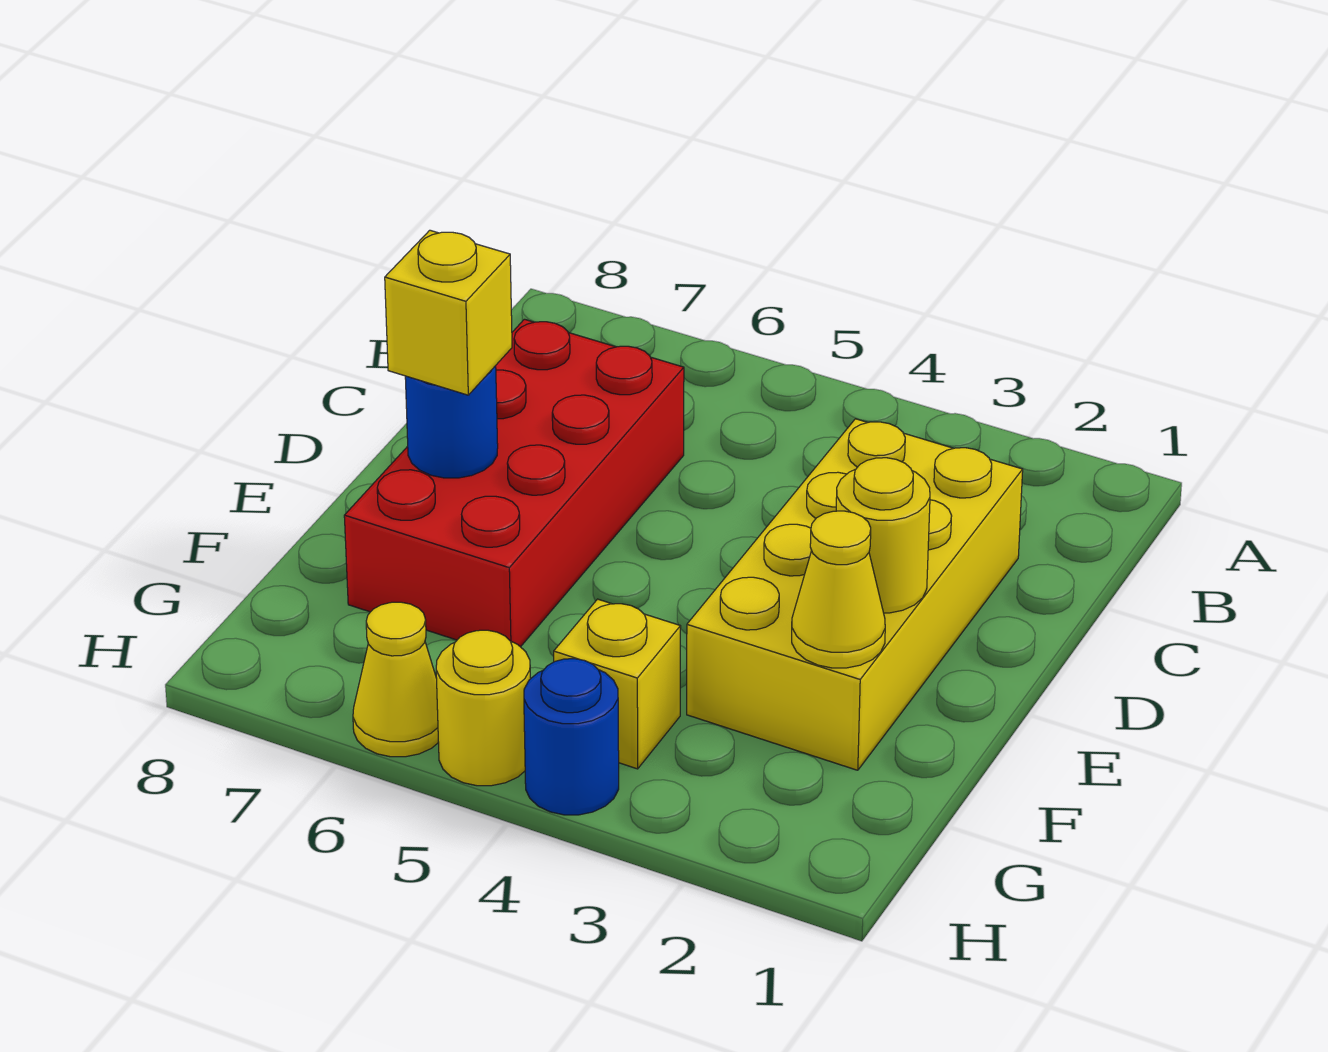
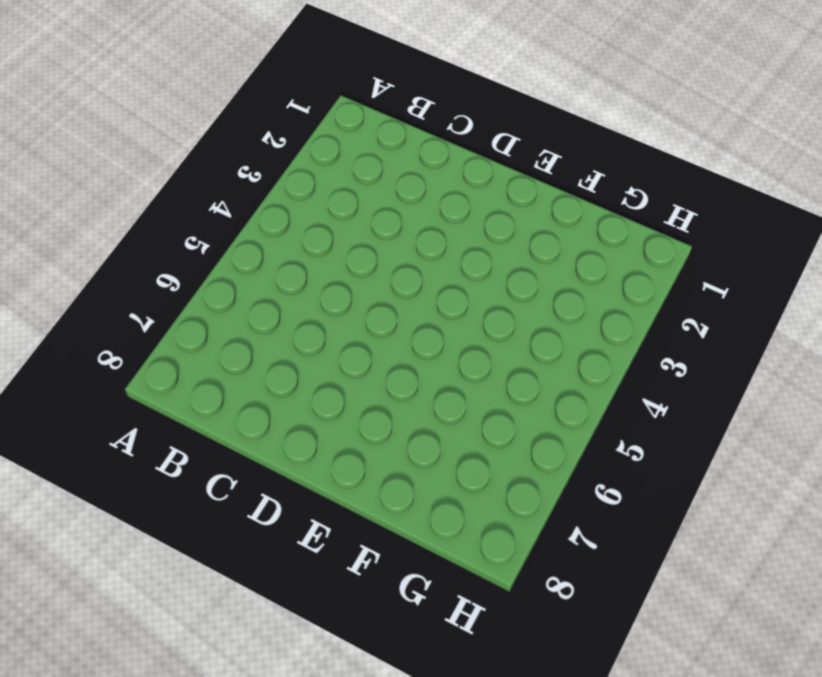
none -> yellow 2x4 brick [687,419,1023,770]
none -> red 2x4 brick [344,319,684,647]

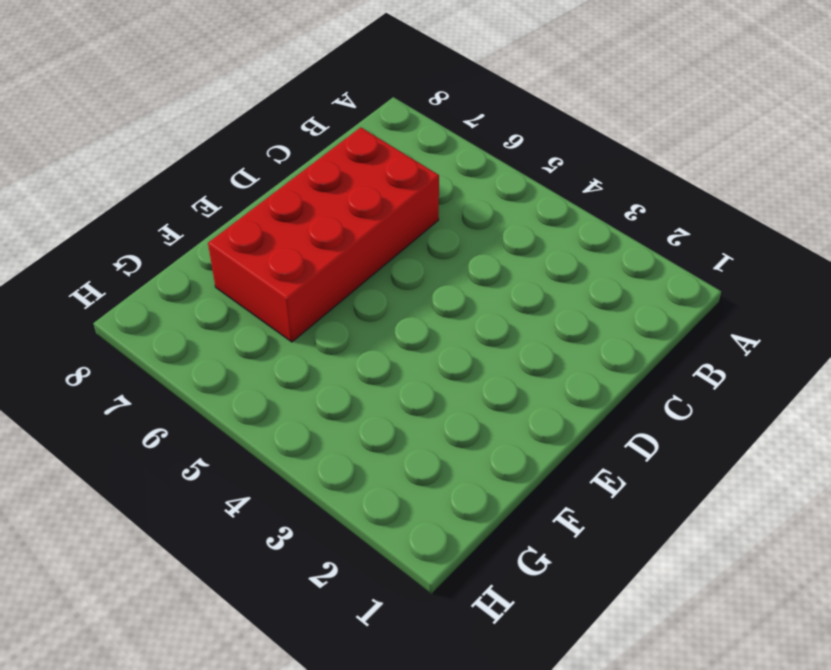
none -> yellow 2x4 brick [687,419,1023,770]
none -> yellow 1x1 brick [554,599,681,769]

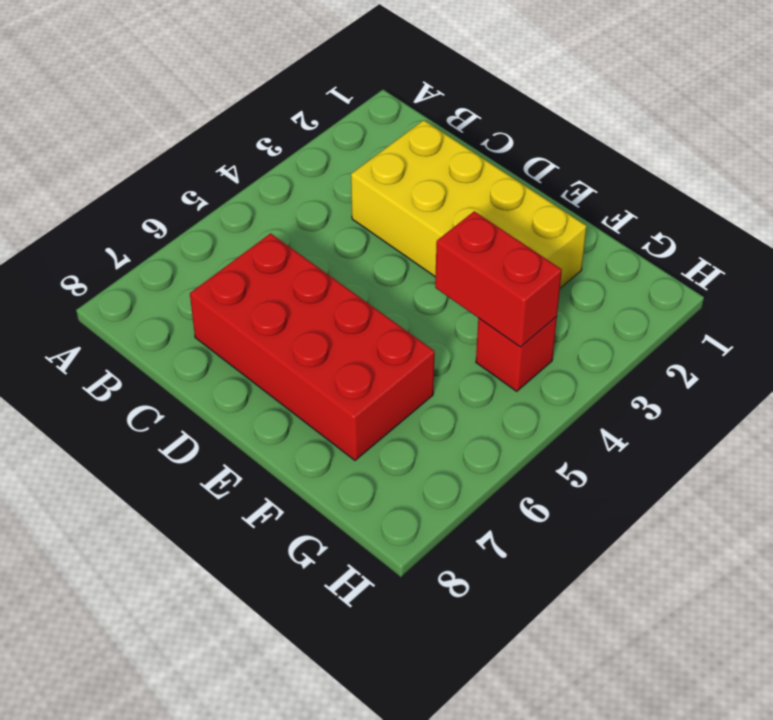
red 1x2 brick [435,211,562,347] -> none
red 1x1 brick [476,317,557,391] -> yellow 1x1 brick [554,599,681,769]
none -> blue 1x1 round brick [524,659,619,815]
none -> yellow 1x1 round brick [436,630,530,786]

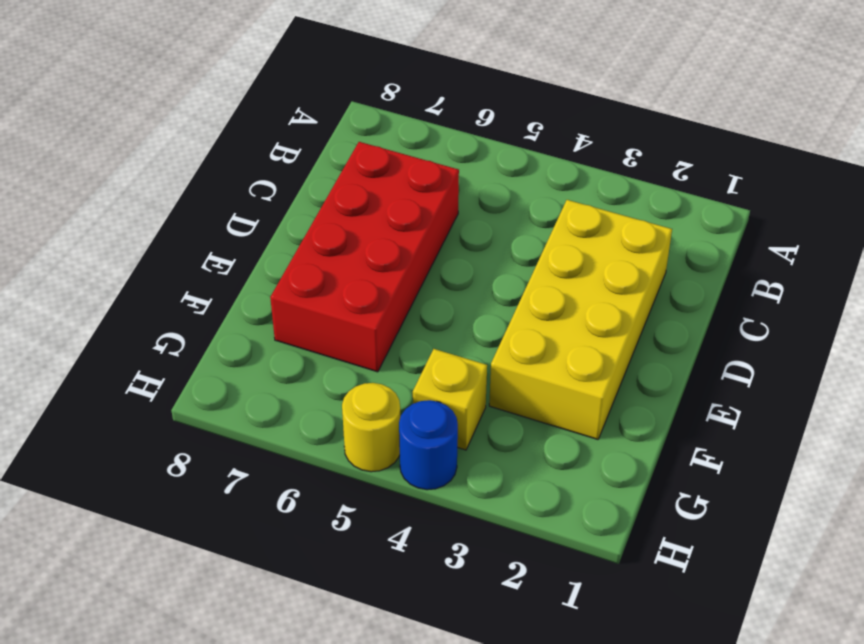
none -> yellow 1x1 cone [353,602,439,757]
none -> yellow 1x1 round brick [836,458,930,613]

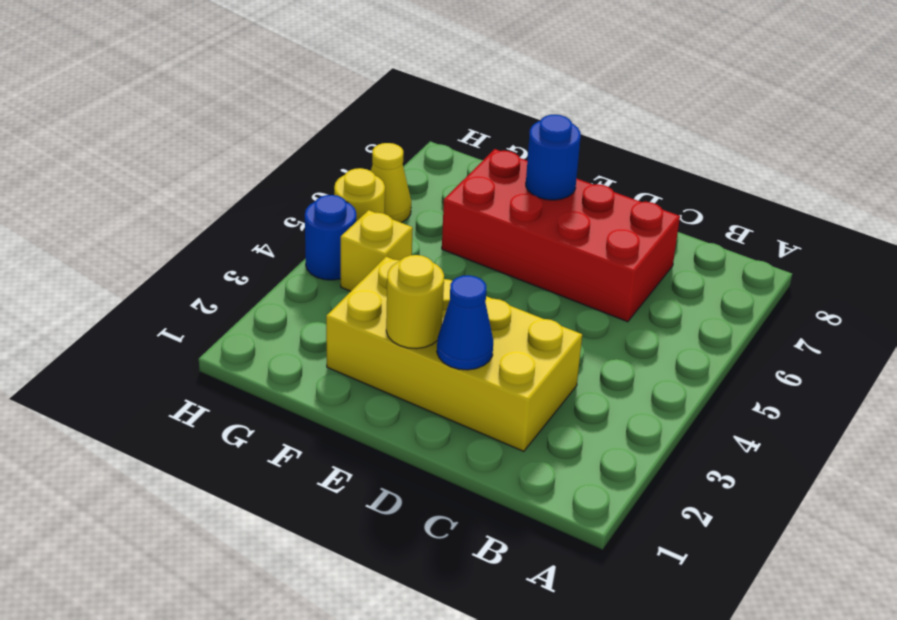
blue 1x1 cone [437,275,493,370] -> none
none -> yellow 1x1 cone [792,511,885,668]
none -> yellow 1x1 brick [385,230,512,395]

